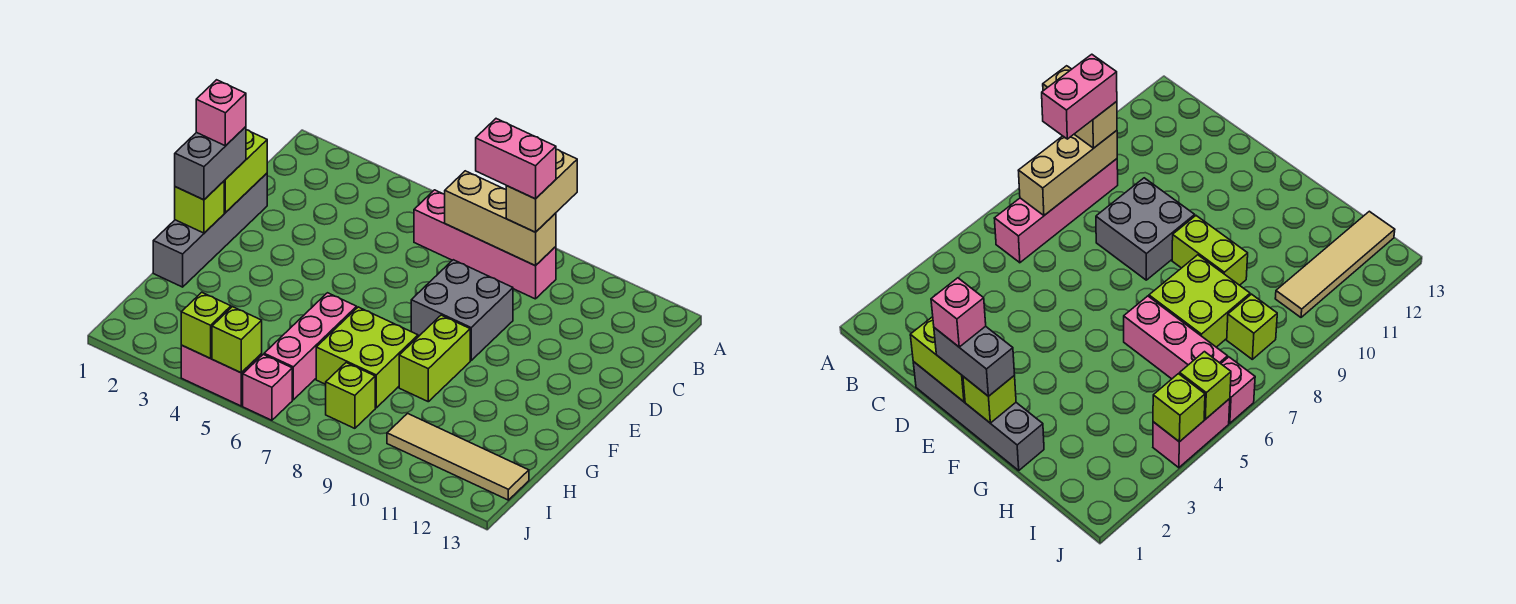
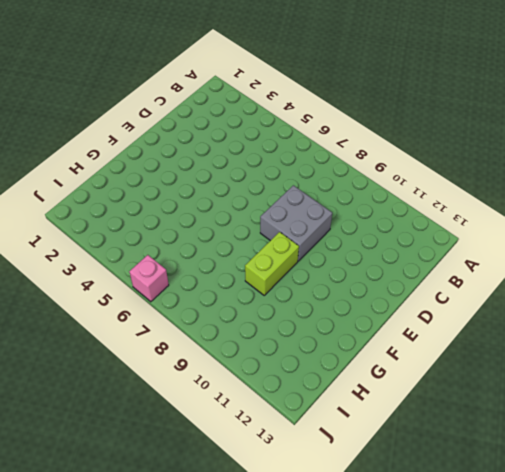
none -> pink 1x4 brick [414,190,556,299]
none -> grey 1x4 brick [153,173,267,287]
none -> pink 1x3 brick [264,293,357,400]

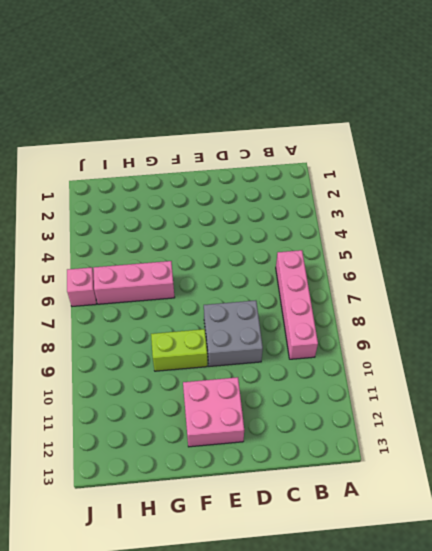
pink 2x2 brick [183,377,244,447] -> none
none -> grey 1x4 brick [153,173,267,287]
none -> lime 2x2 brick [316,307,418,408]
none -> lime 1x1 brick [326,363,375,428]

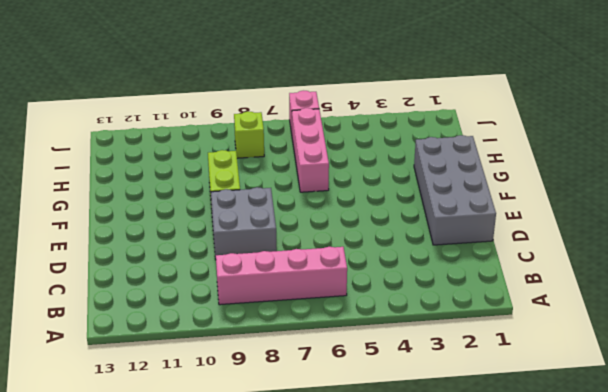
grey 2x4 brick [414,135,496,245] -> grey 1x4 brick [153,173,267,287]
none -> lime 2x2 brick [316,307,418,408]
none -> tan 1x4 tile [387,413,529,500]
none -> pink 1x2 brick [181,345,262,406]

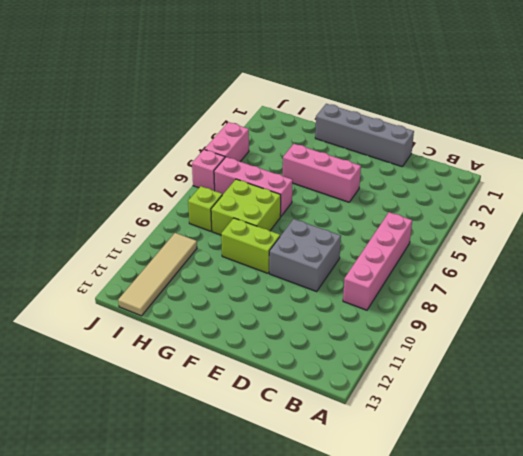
pink 1x3 brick [283,144,361,202] -> none
none -> tan 1x3 brick [445,171,556,266]
none -> lime 1x2 brick [224,130,267,213]
none -> lime 1x1 brick [175,181,224,233]

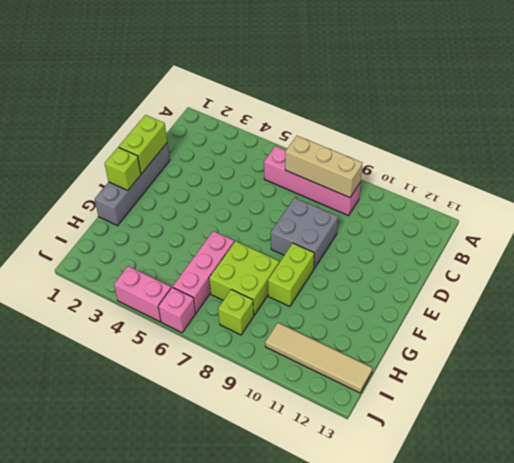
none -> lime 1x1 brick [181,292,231,358]
none -> lime 1x1 brick [212,307,262,373]
none -> tan 1x2 brick [506,149,577,232]

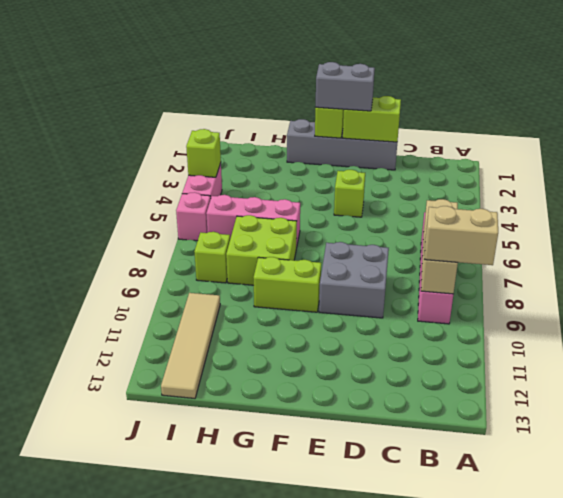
lime 1x1 brick [334,170,365,217] -> lime 1x1 brick moved to [212,307,262,373]
none -> pink 1x2 brick [476,119,556,199]
none -> pink 1x1 brick [196,80,246,146]

